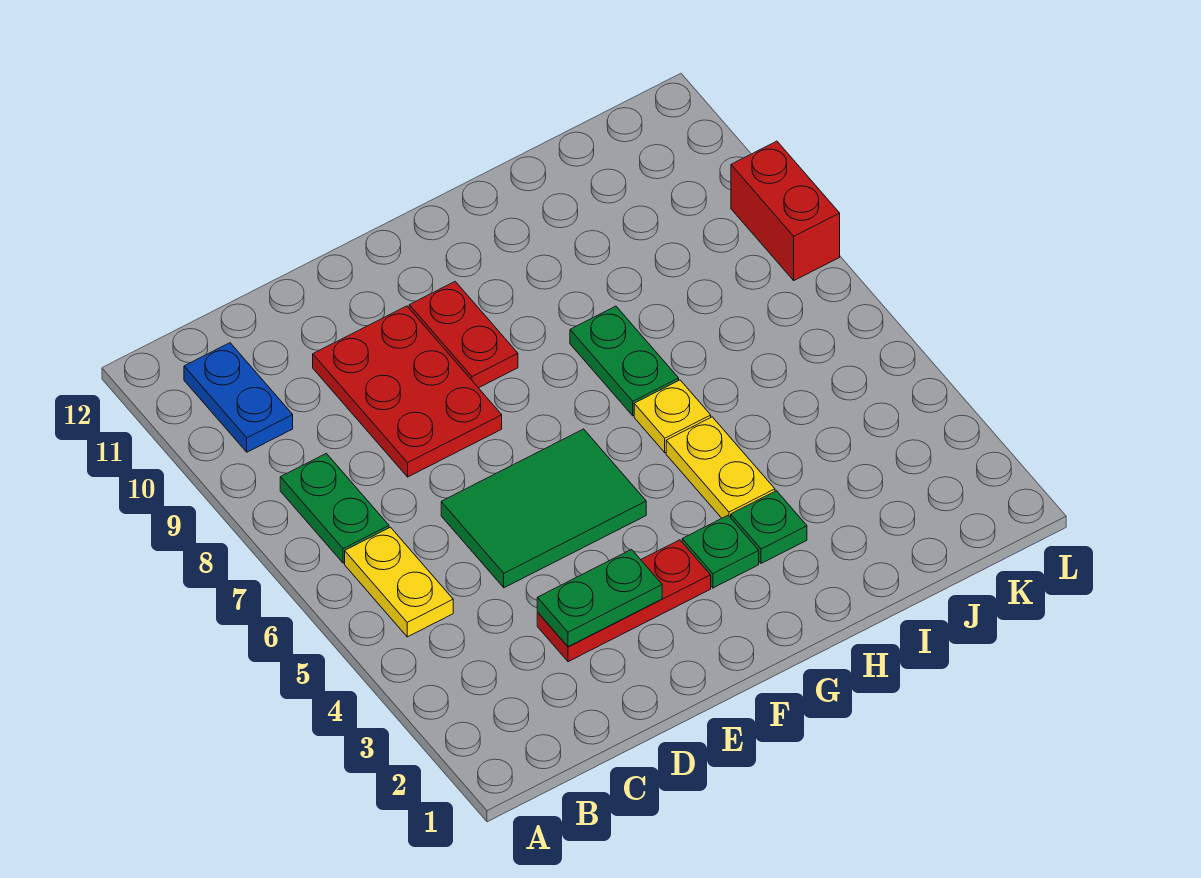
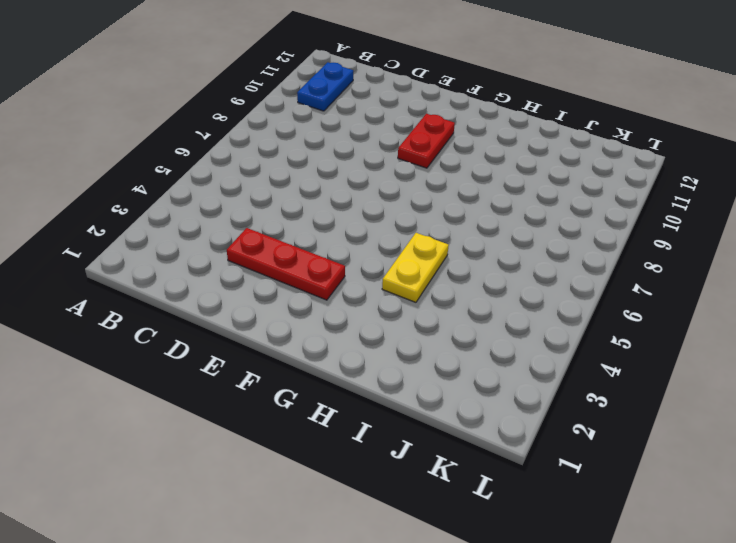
none -> yellow 1x2 plate [345,527,453,637]
none -> green 1x2 plate [280,453,389,563]
none -> green 2x3 tile [441,429,646,588]

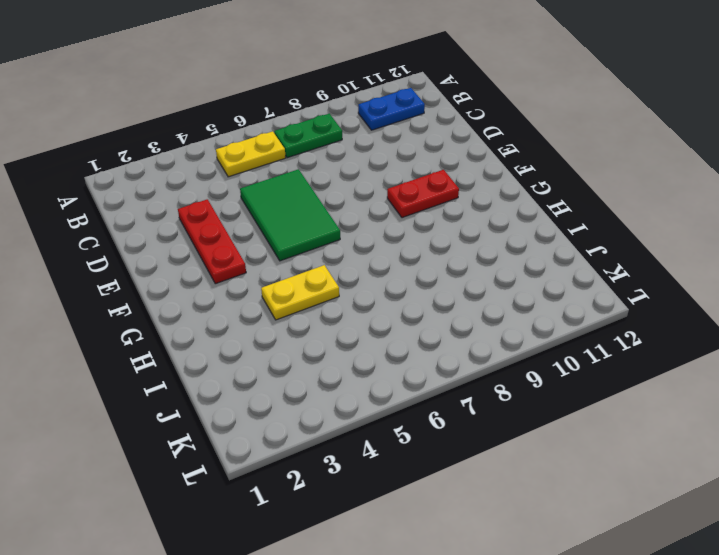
none -> red 2x3 plate [313,306,502,477]
none -> green 1x1 plate [682,516,759,588]
none -> green 1x1 plate [731,491,807,563]

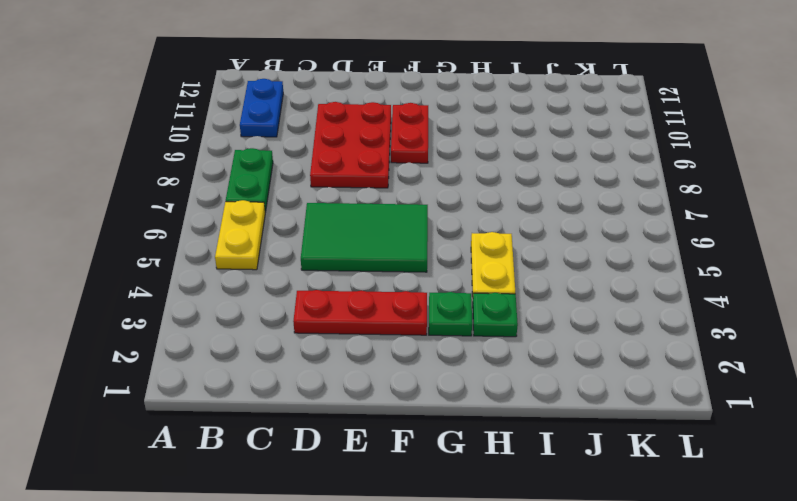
none -> yellow 1x1 plate [634,380,711,453]
none -> green 1x2 plate [570,306,679,416]
none -> red 1x2 brick [731,141,840,280]

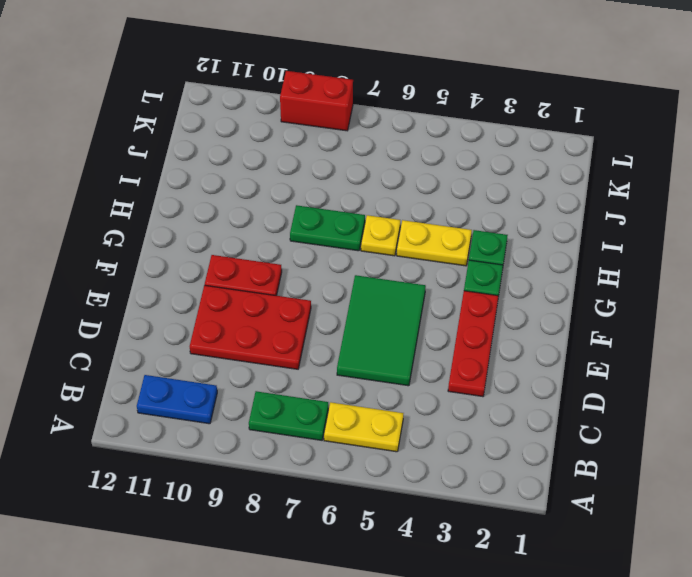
none -> green 1x2 plate [537,550,662,647]

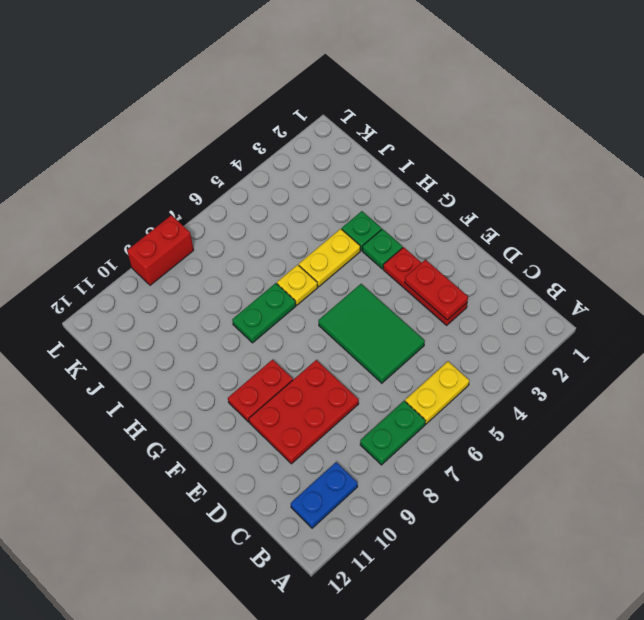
red 1x2 plate [405,260,468,320] -> green 1x2 plate [537,550,662,647]

